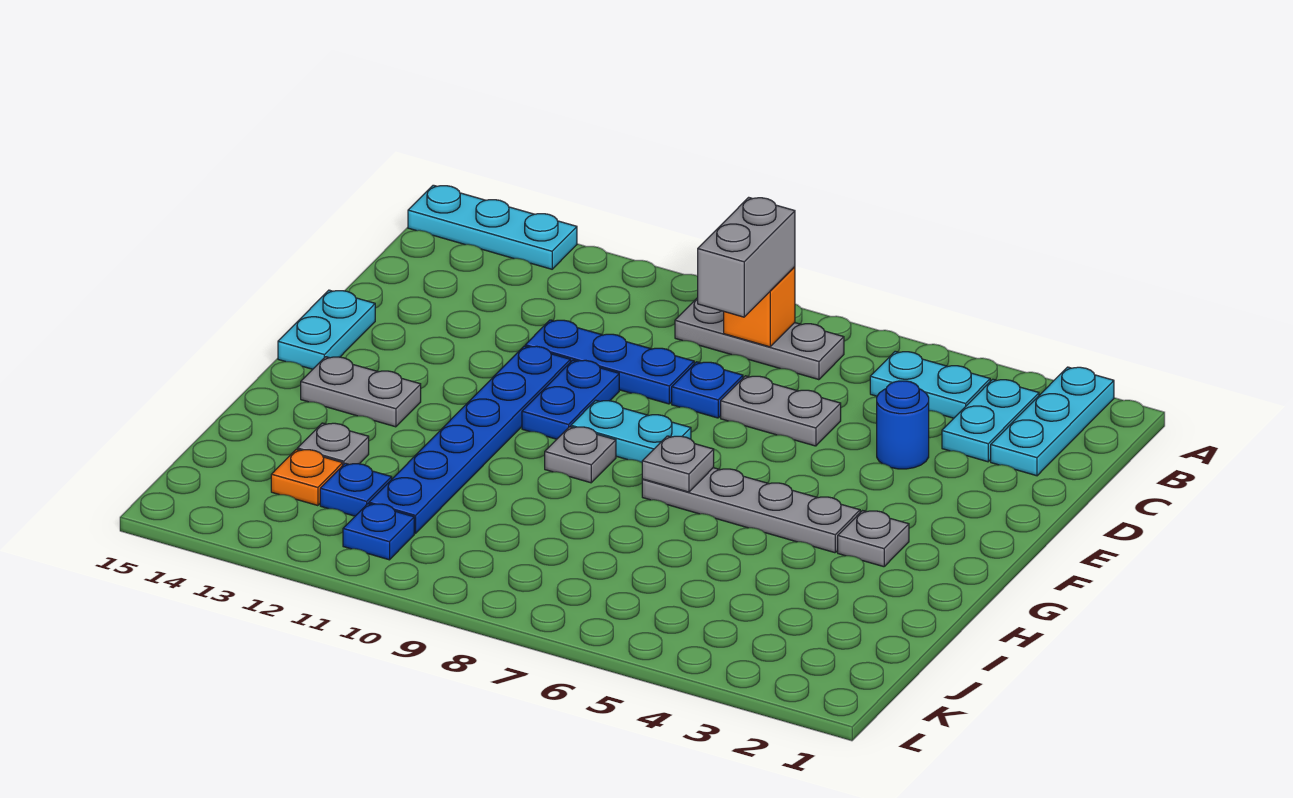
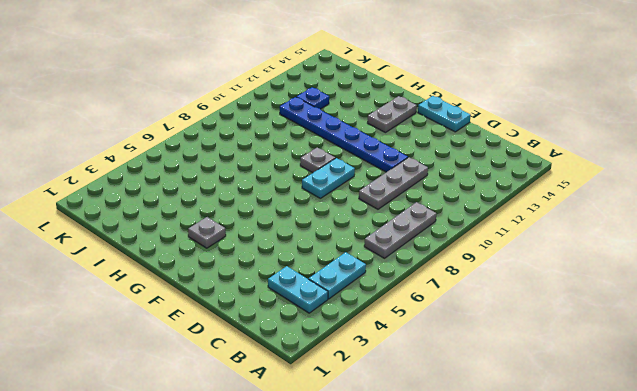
grey 1x3 plate [359,157,428,209] -> blue 1x3 plate [525,320,694,404]
none -> cyan 1x3 plate [991,367,1114,476]
none -> cyan 1x3 plate [408,185,577,269]
none -> blue 1x1 round brick [877,381,929,469]

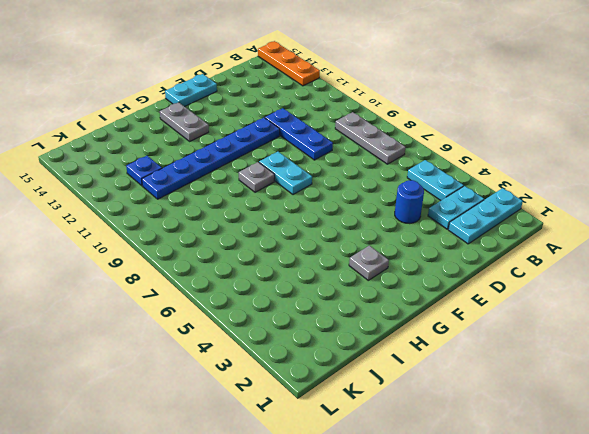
orange 1x3 plate [258,41,320,86] -> cyan 1x3 plate [408,185,577,269]
none -> grey 1x2 plate [721,376,841,446]
none -> blue 1x1 plate [672,362,743,418]
none -> blue 1x2 plate [522,360,619,439]

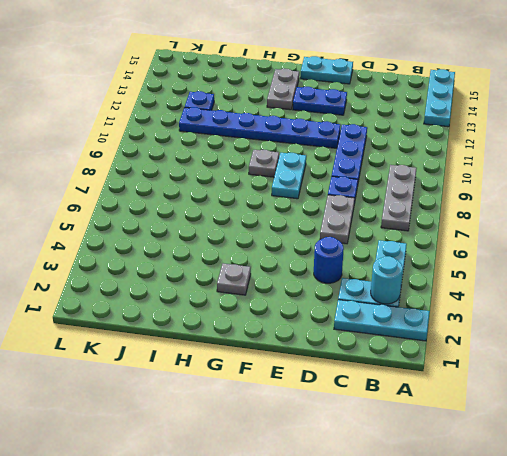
cyan 1x1 round brick [371,256,403,304] -> none
blue 1x2 plate [293,87,347,115] -> blue 1x2 plate moved to [522,360,619,439]
none -> grey 1x4 plate [642,468,860,553]
none -> grey 1x1 plate [297,423,369,465]
none -> orange 1x1 plate [271,449,343,506]

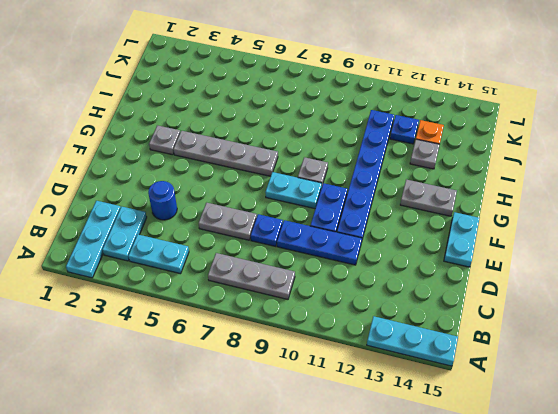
none -> blue 1x1 plate [343,504,414,560]
none -> orange 1x1 brick [724,267,795,347]
none -> grey 1x1 plate [642,436,714,492]

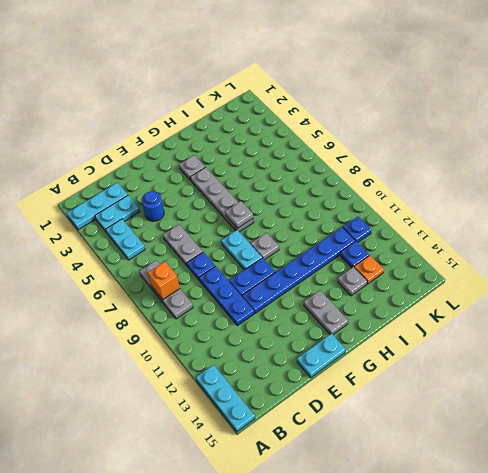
none -> grey 1x2 brick [698,197,795,317]

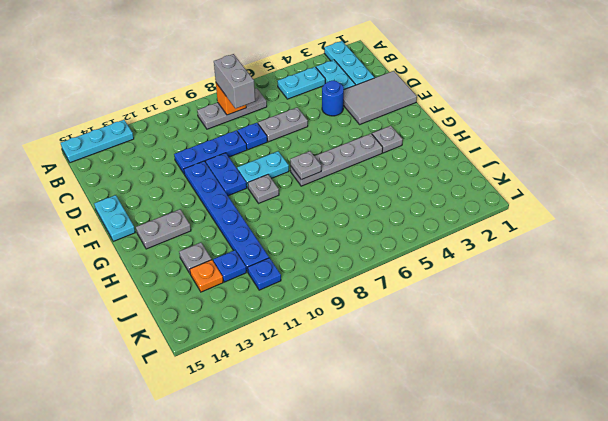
grey 2x3 tile [343,71,417,124] -> none

